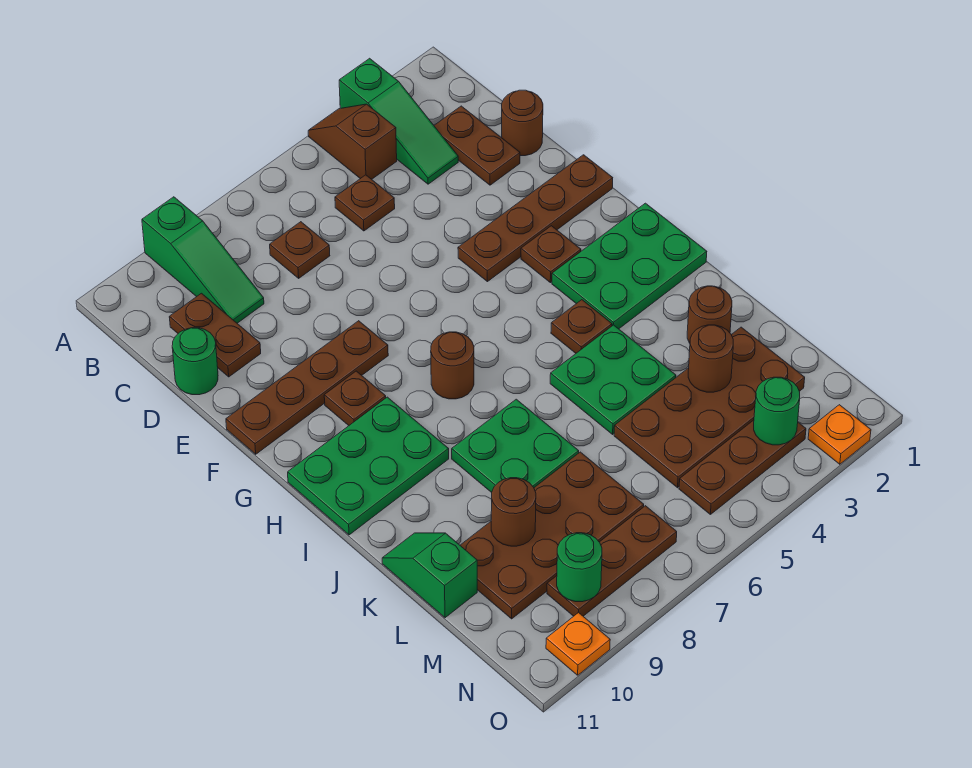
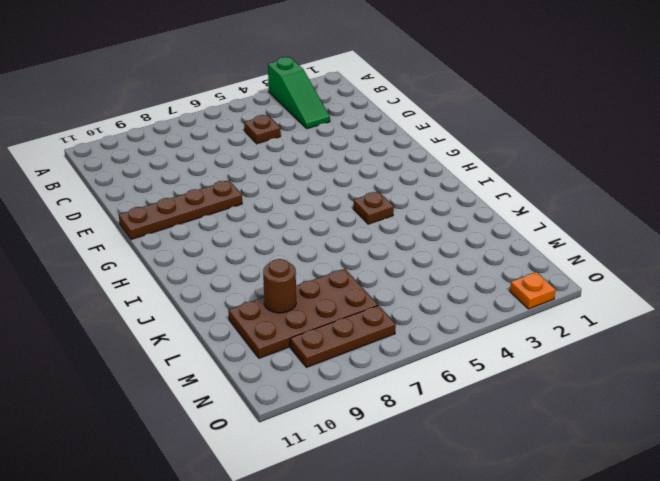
none -> brown 1x2 slope [308,104,397,179]
none -> green 1x3 slope [142,197,264,323]
none -> brown 1x2 plate [434,106,520,185]
none -> brown 1x1 plate [270,222,330,278]

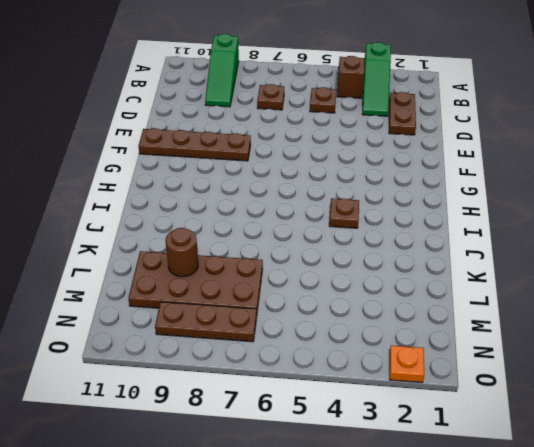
none -> brown 1x2 plate [169,293,261,377]
none -> brown 1x1 round brick [502,90,543,156]
none -> green 1x1 round brick [172,328,218,395]
none -> brown 1x4 plate [458,155,613,282]

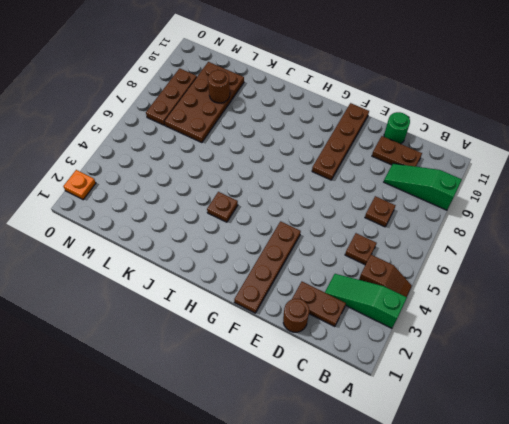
none -> brown 1x1 plate [521,226,581,283]
none -> brown 1x1 plate [324,371,386,425]
none -> green 2x3 plate [552,203,707,329]
none -> brown 1x1 round brick [431,332,474,399]

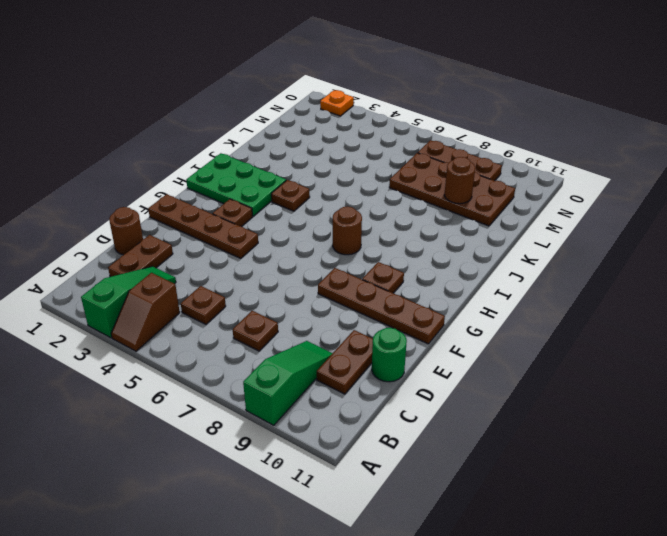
none -> green 2x3 plate [288,397,449,535]
none -> green 2x2 plate [550,325,676,434]
none -> green 2x2 plate [452,399,579,493]
none -> brown 1x1 round brick [687,286,732,343]

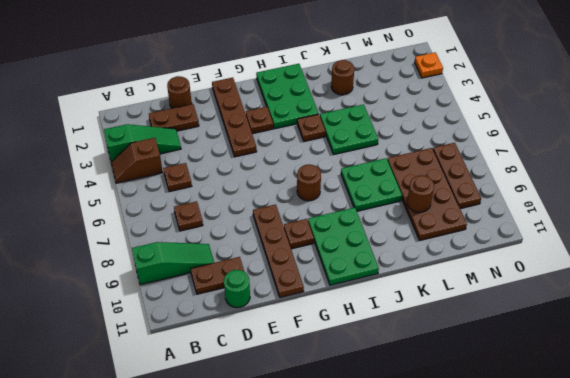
none -> green 1x2 slope [382,533,477,618]
none -> brown 2x4 plate [614,327,805,488]
none -> brown 1x3 plate [679,420,806,514]
none -> orange 1x1 plate [546,612,610,675]

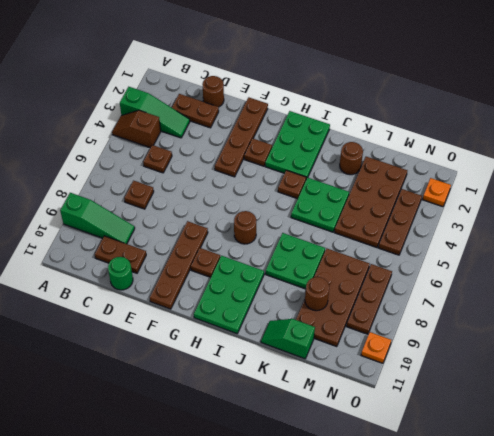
none -> brown 1x1 round brick [688,325,733,392]
none -> green 1x1 round brick [754,377,800,445]
none -> green 1x1 round brick [557,533,602,602]

